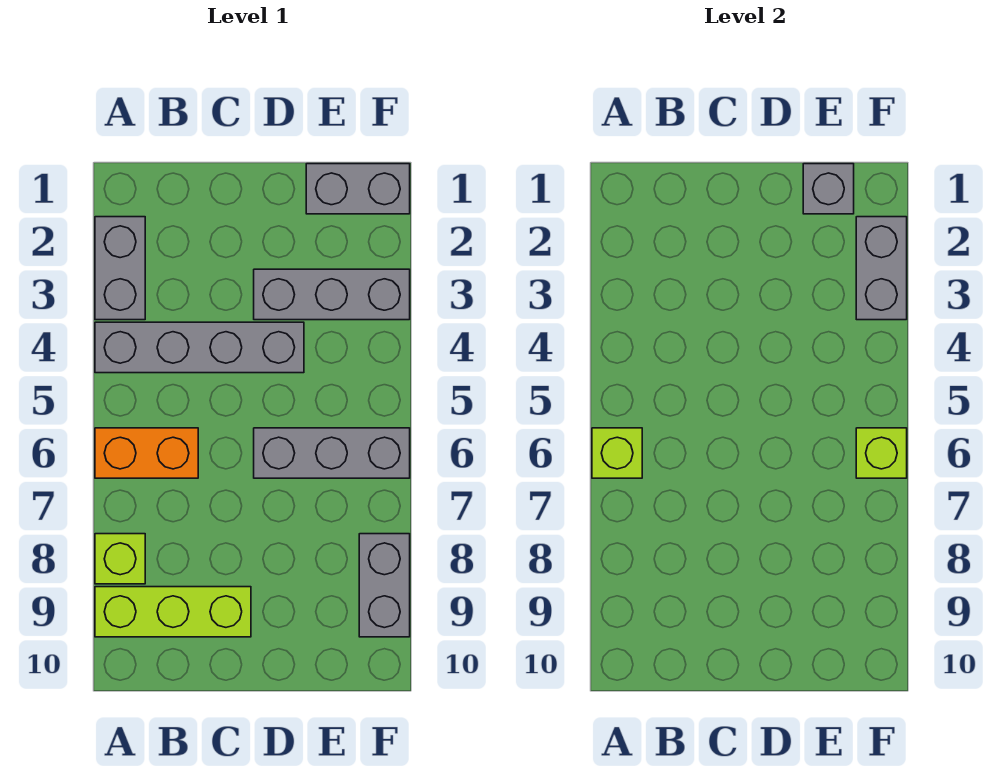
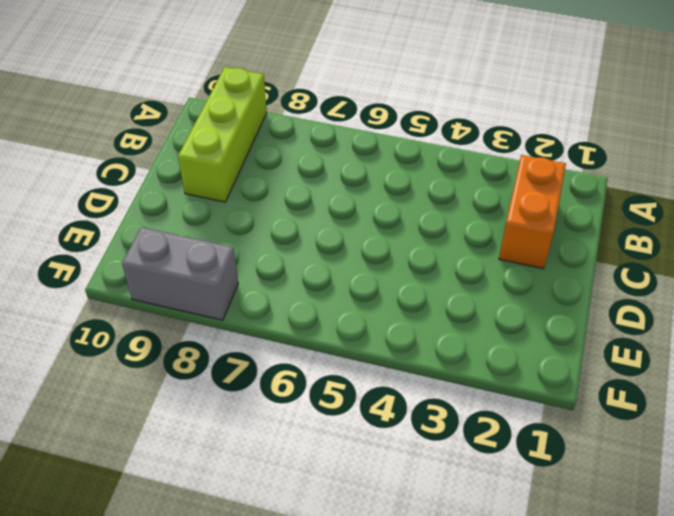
orange 1x2 brick [499,155,566,269] -> orange 1x2 brick moved to [95,428,198,478]
none -> grey 1x2 brick [95,217,145,320]
none -> grey 1x4 brick [95,322,304,373]
none -> lime 1x1 brick [95,534,145,584]

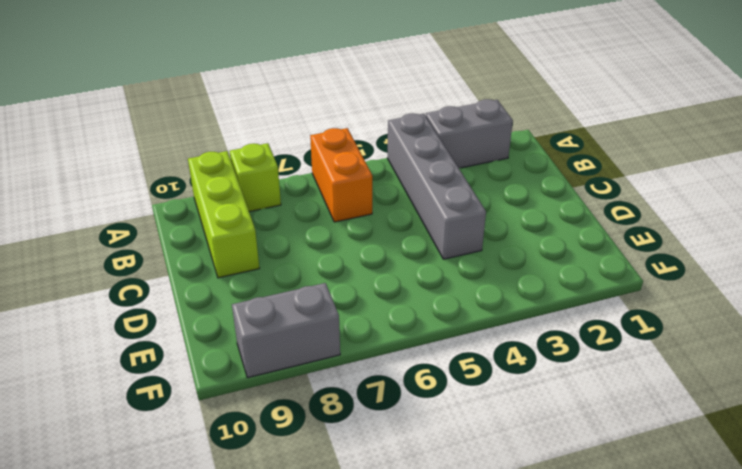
none -> grey 1x3 brick [254,269,410,320]
none -> grey 1x3 brick [254,428,410,478]
none -> grey 1x2 brick [306,164,410,214]

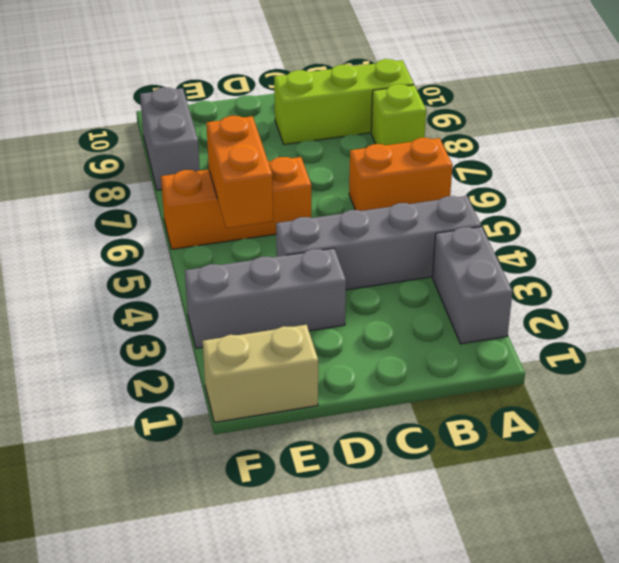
orange 1x3 brick [161,157,311,249] -> grey 1x3 brick [254,428,410,478]
tan 1x2 brick [203,325,318,422] -> grey 1x2 brick [306,164,410,214]
orange 1x2 brick [206,116,273,228] -> none
none -> lime 1x1 brick [592,428,642,478]
none -> grey 1x1 brick [803,164,854,214]
none -> grey 1x2 brick [856,217,907,320]

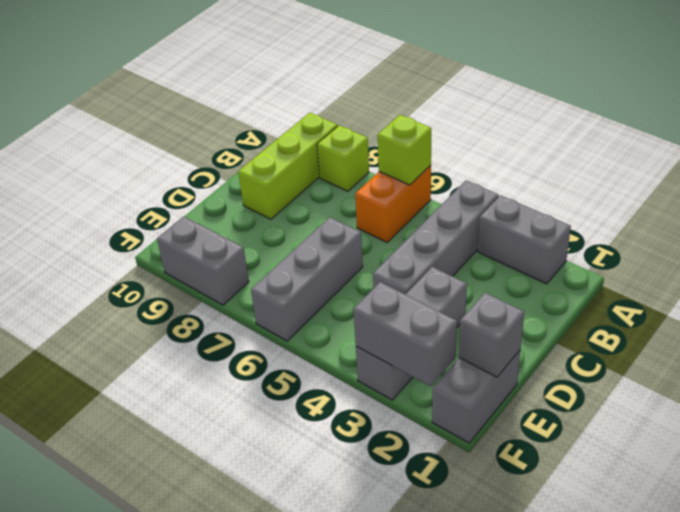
none -> lime 1x1 brick [856,428,907,478]

